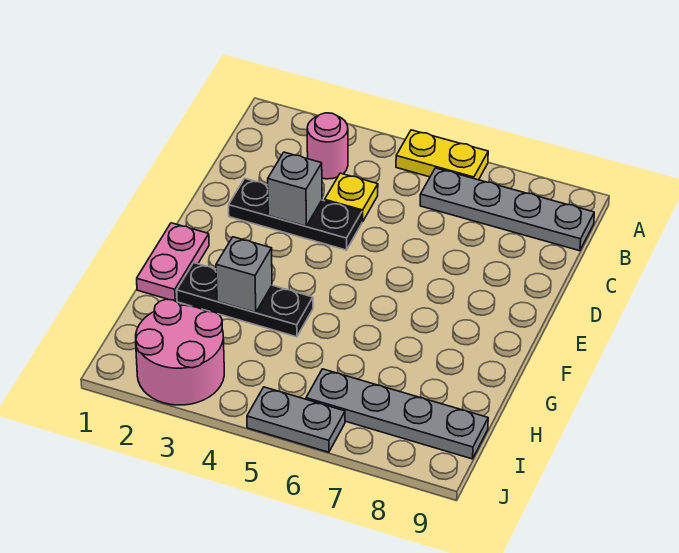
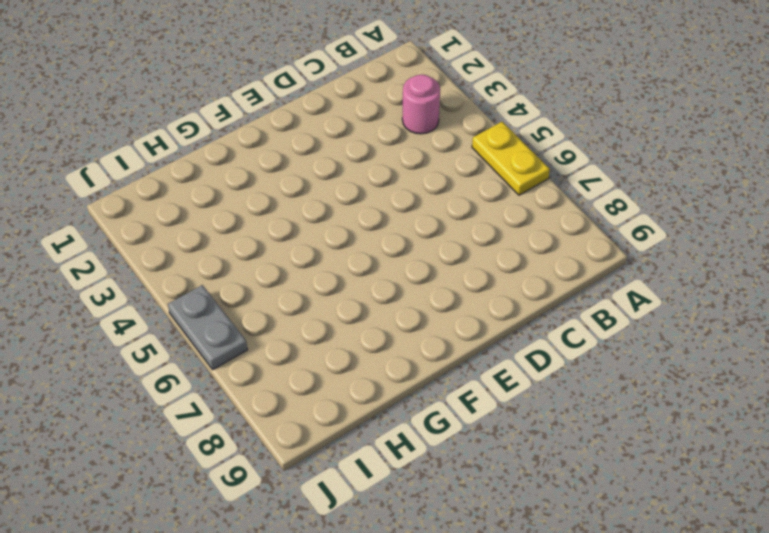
none -> grey 1x4 plate [420,168,594,251]
none -> yellow 1x1 plate [325,173,378,222]
none -> black 1x3 plate [229,179,362,250]

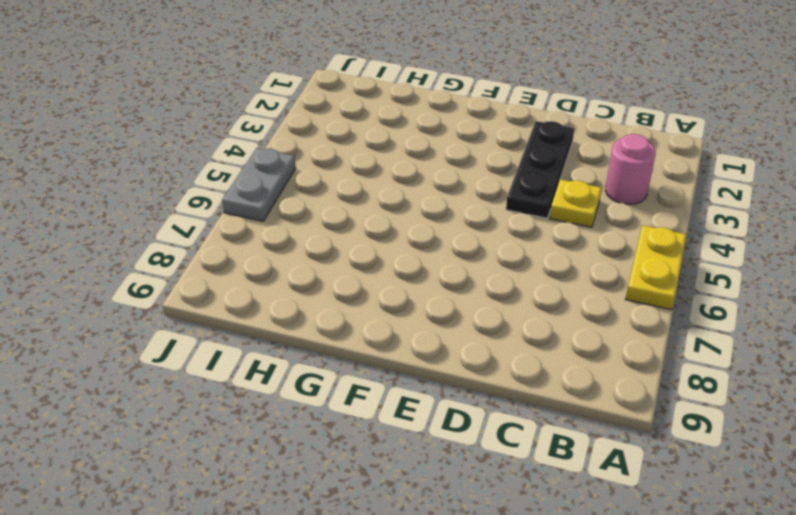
none -> grey 1x4 plate [420,168,594,251]
none -> pink 1x2 plate [137,223,209,301]
none -> black 1x3 plate [177,263,313,337]

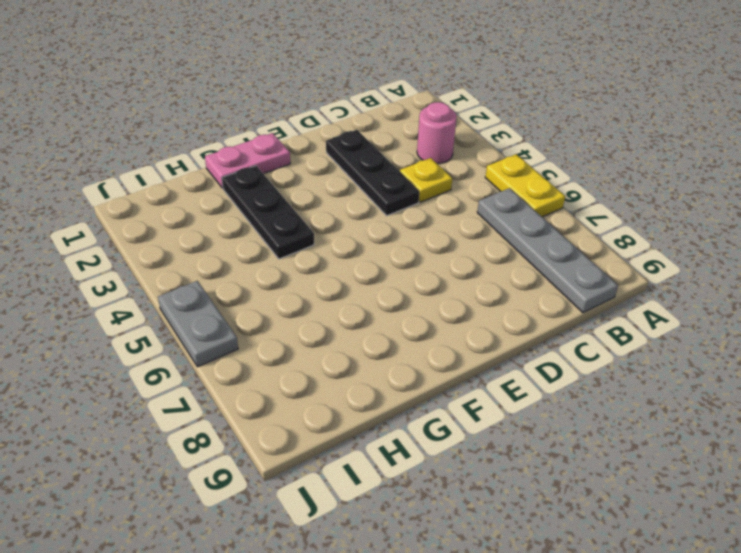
none -> pink 2x2 round brick [136,299,224,405]
none -> grey 1x4 plate [306,369,488,459]
none -> grey 1x1 brick [268,152,322,226]

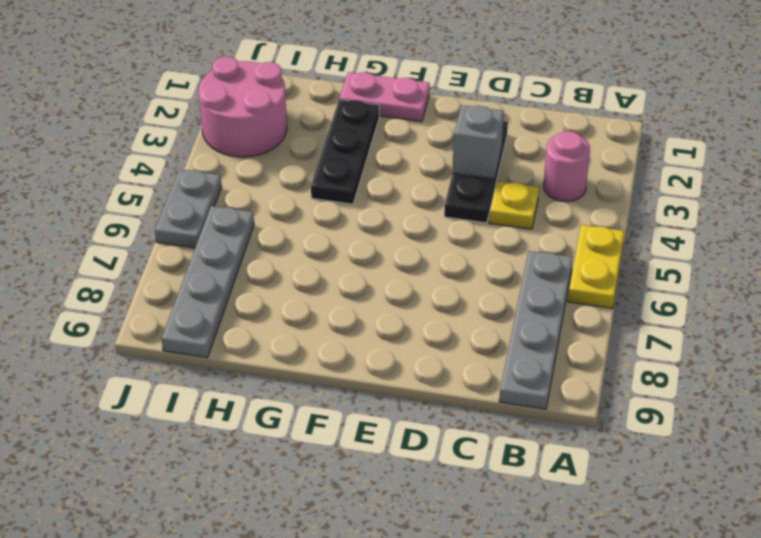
none -> grey 1x1 brick [216,237,272,313]

